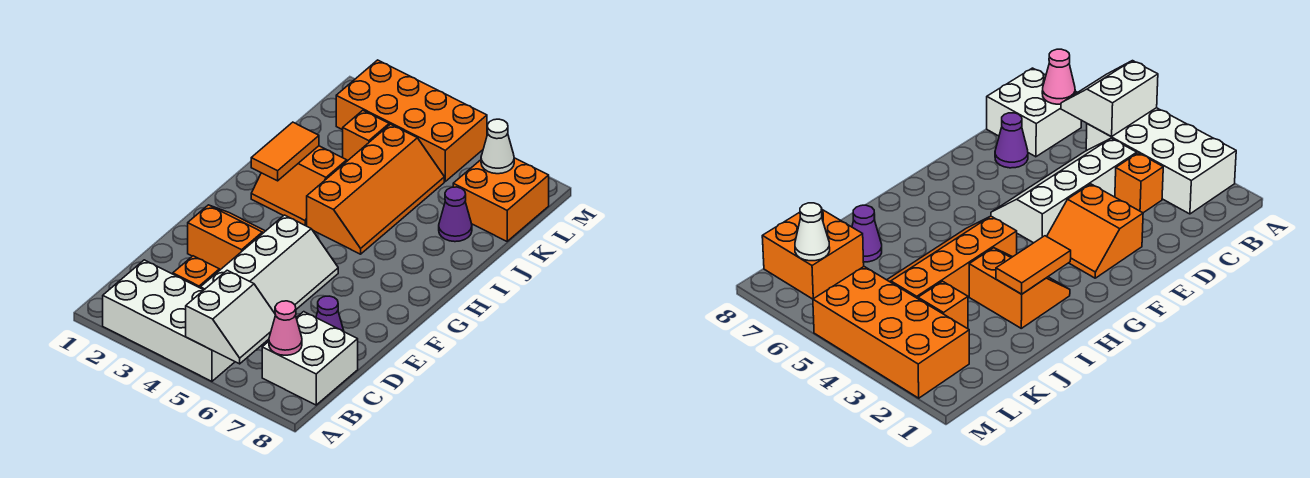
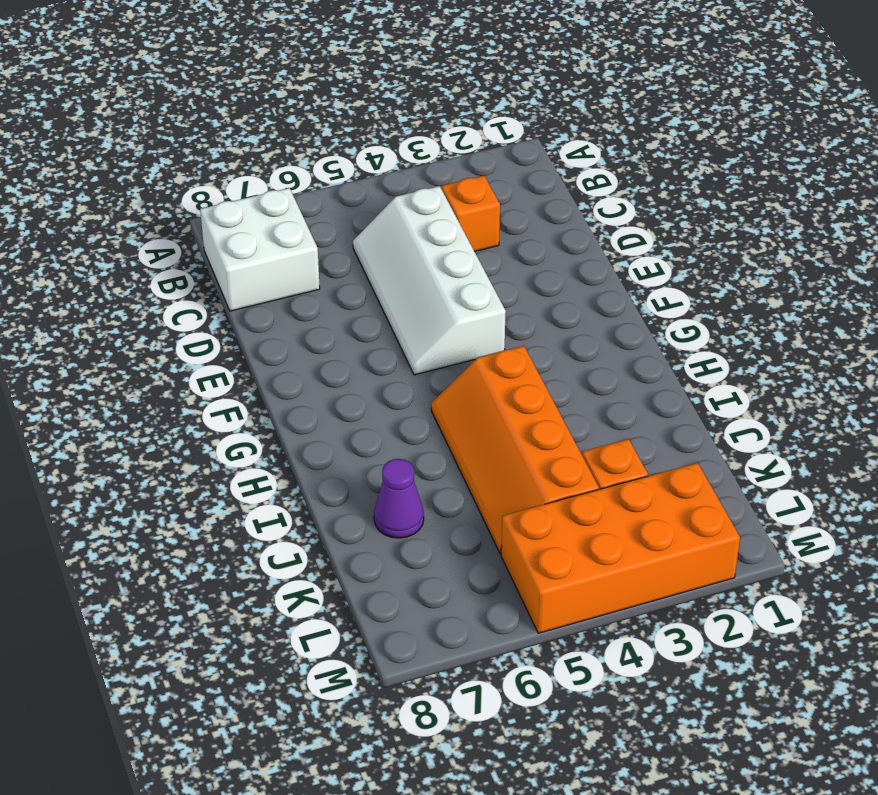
none -> white 2x4 brick [103,260,235,381]
none -> purple 1x1 cone [316,296,344,332]
none -> orange 2x2 slope [188,205,265,270]

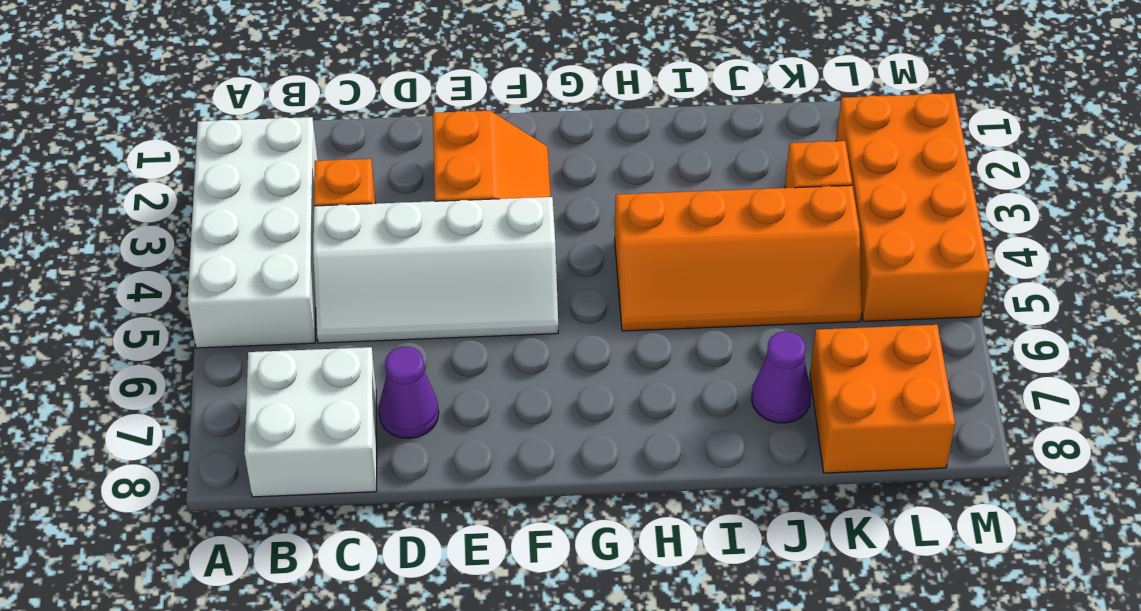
none -> orange 2x2 slope [251,146,347,226]
none -> white 2x2 slope [186,270,276,364]
none -> pink 1x1 cone [269,301,302,355]

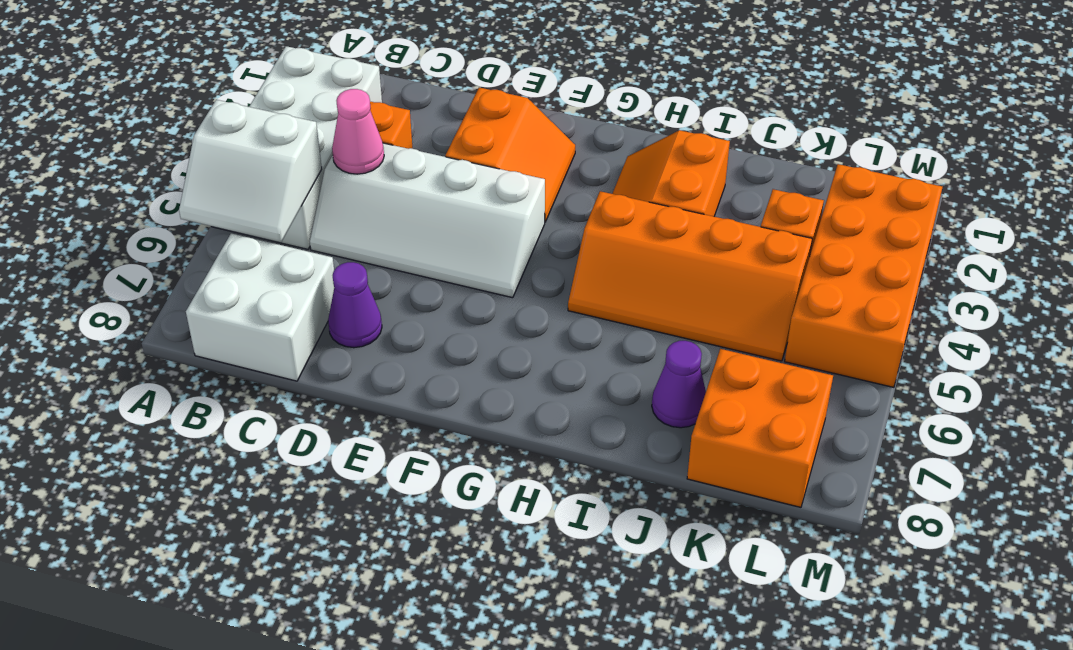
pink 1x1 cone [332,89,384,174] -> pink 1x1 cone moved to [269,301,302,355]
none -> orange 1x2 tile [251,122,319,181]
none -> white 1x1 cone [481,119,514,174]

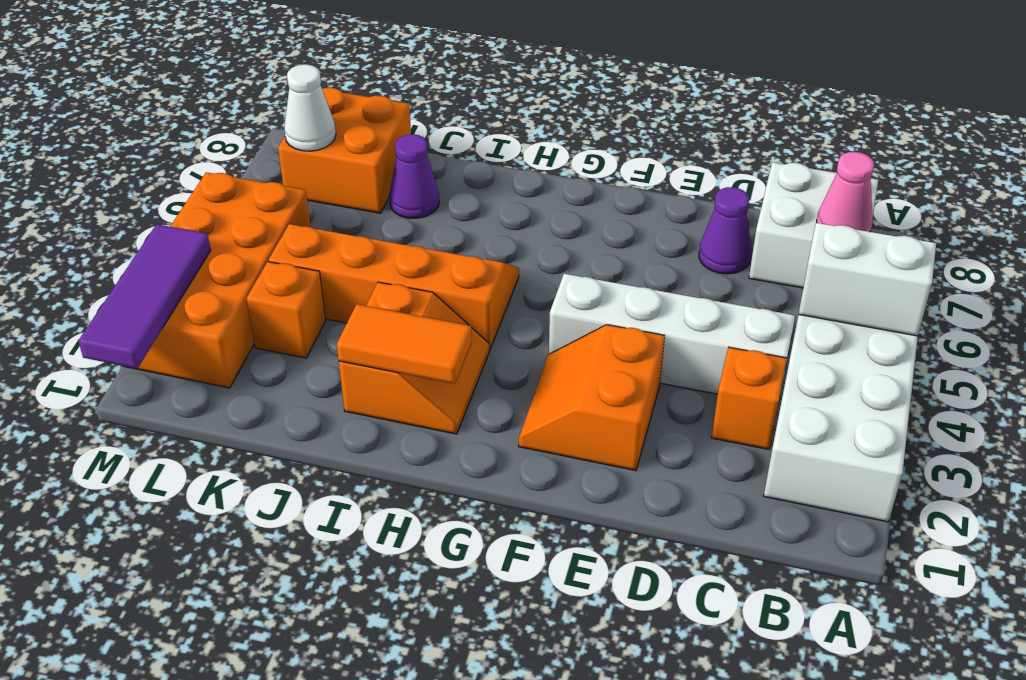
purple 1x3 tile [78,224,211,369] -> none

